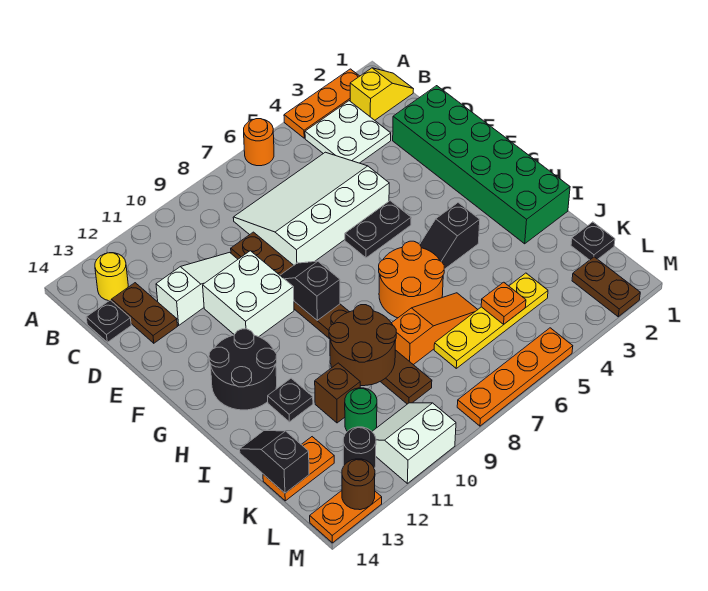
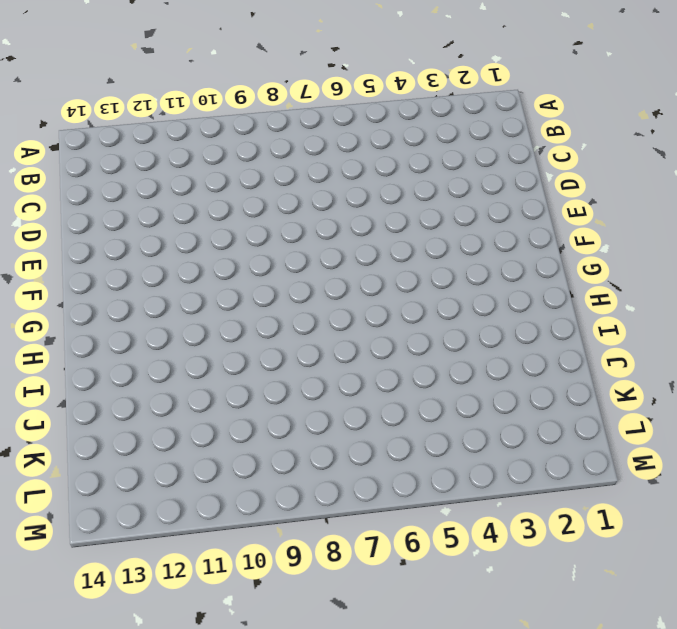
none -> orange 1x3 plate [284,69,359,138]
none -> orange 1x1 round brick [244,119,274,166]
none -> yellow 1x2 slope [350,68,413,120]
none -> white 2x2 plate [305,101,391,163]

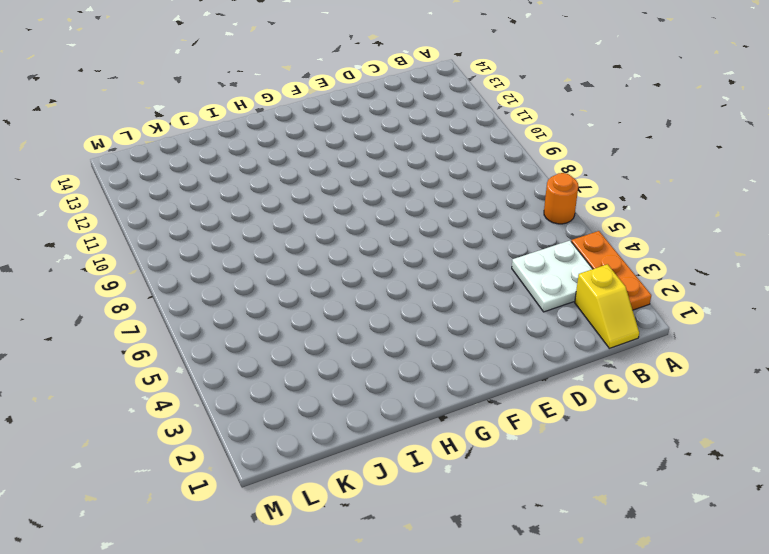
none -> yellow 1x1 round brick [95,253,128,301]
none -> white 3x4 slope [233,152,389,265]
none -> brown 1x2 plate [112,283,177,343]
none -> black 1x1 plate [86,300,131,342]

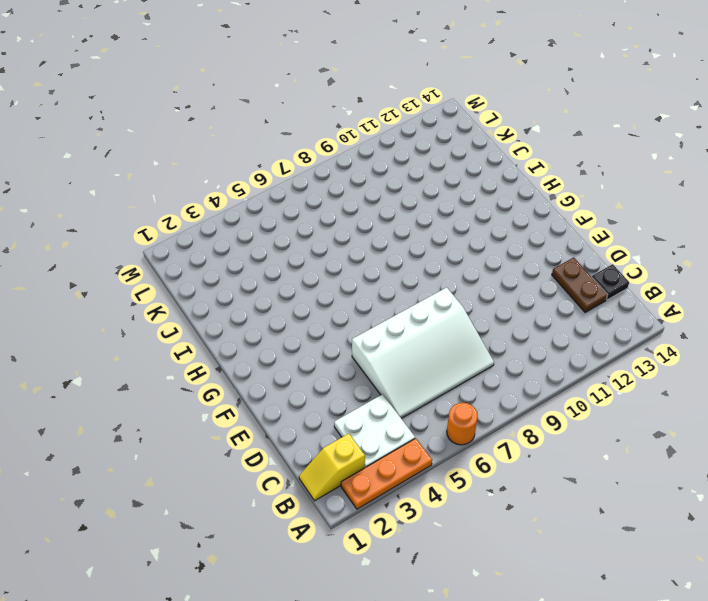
none -> yellow 1x1 round brick [95,253,128,301]
none -> green 2x6 brick [393,86,570,244]
none -> brown 1x8 plate [231,232,432,404]
none -> white 1x3 slope [156,252,238,325]

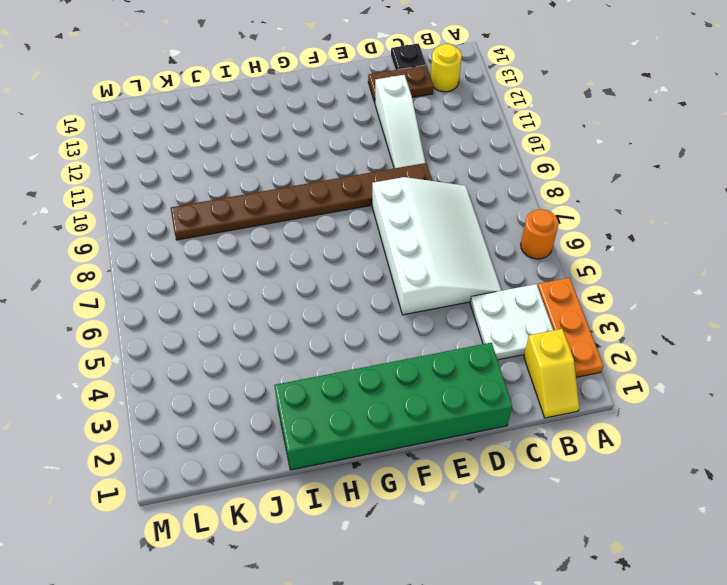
none -> white 2x2 brick [203,251,294,337]
none -> black 1x2 plate [345,201,411,258]
none -> black 2x2 round brick [209,329,277,410]
none -> black 1x2 slope [420,203,480,269]

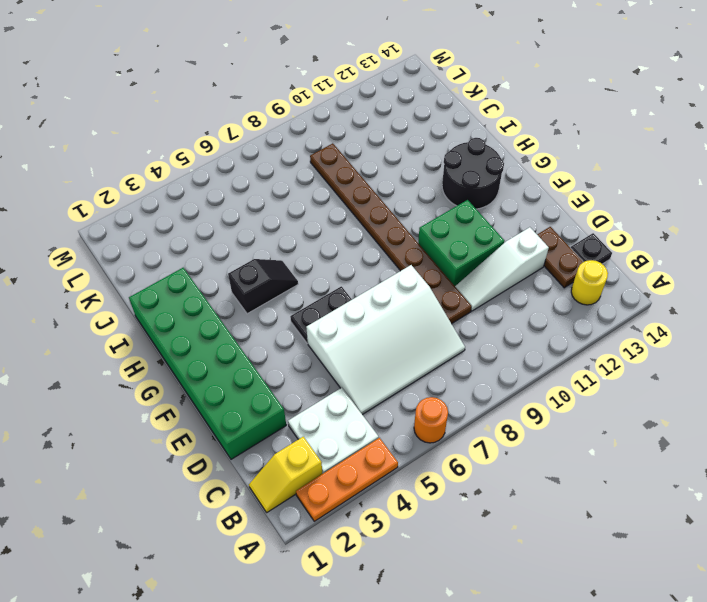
green 2x2 brick [418,200,505,286] -> white 2x2 brick [203,251,294,337]
none -> orange 2x2 round brick [379,241,444,318]
none -> black 1x1 plate [268,378,313,422]
none -> orange 1x3 slope [392,293,478,365]
none -> brown 1x1 brick [315,363,360,423]

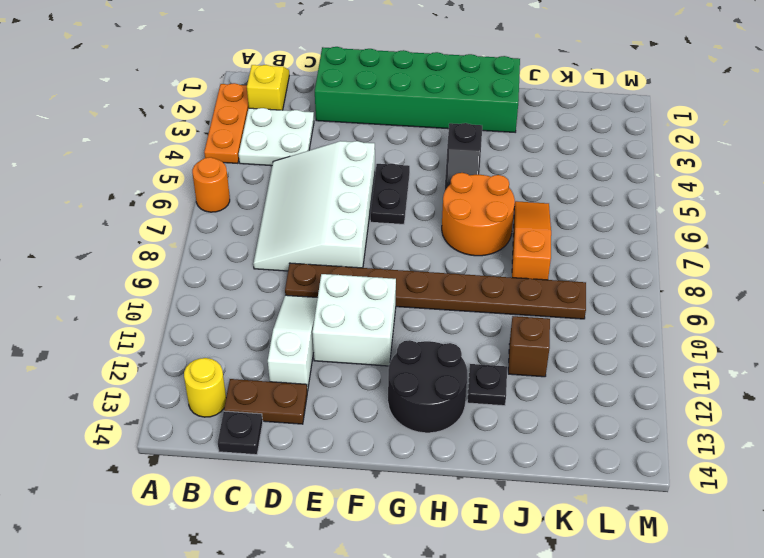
none -> black 1x1 plate [571,222,615,260]
none -> yellow 1x4 plate [434,273,548,368]
none -> green 1x1 round brick [345,388,377,431]
none -> orange 1x2 plate [263,437,334,501]

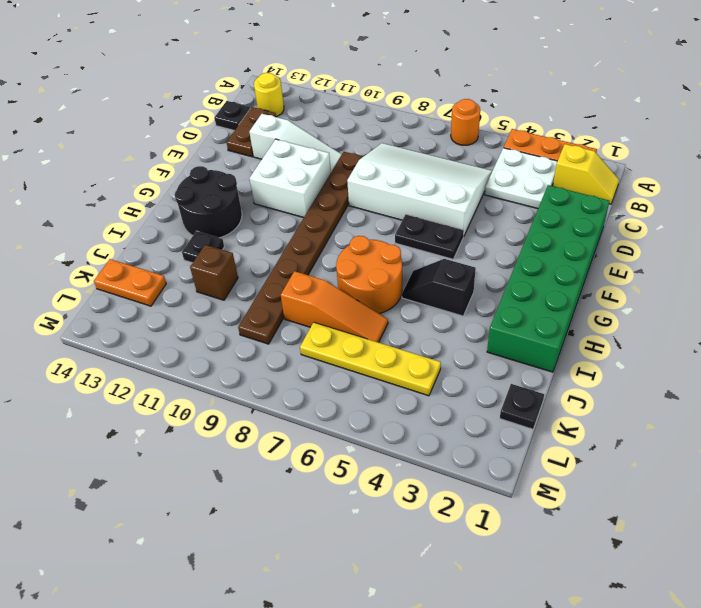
none -> green 1x1 round brick [345,388,377,431]
none -> brown 1x2 plate [572,257,640,317]
none -> white 2x2 slope [372,403,456,483]
none -> black 1x1 round brick [343,427,376,469]

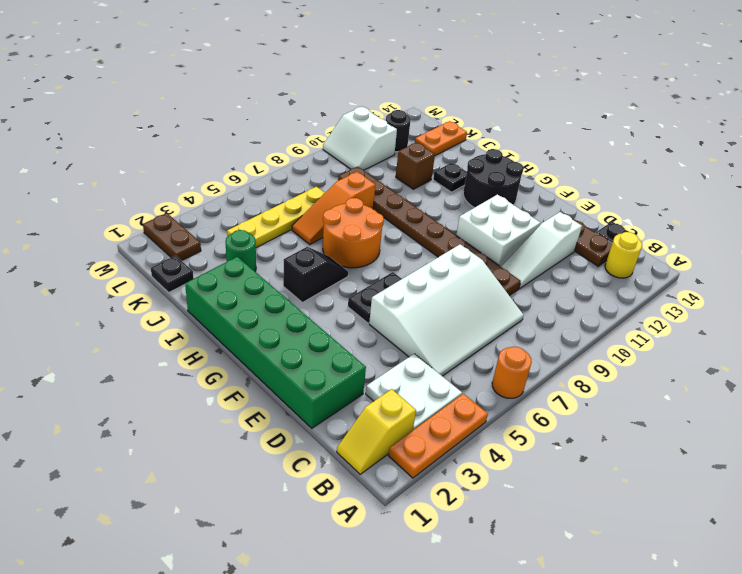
green 1x1 round brick [226,230,256,271] -> green 1x1 round brick moved to [345,388,377,431]
white 2x2 slope [323,107,397,170] -> white 2x2 slope turned to [372,403,456,483]
none -> orange 1x4 plate [457,328,573,426]
none -> orange 1x2 plate [310,491,382,543]
none -> black 1x2 slope [280,261,340,320]
none -> brown 2x2 round brick [329,305,396,386]

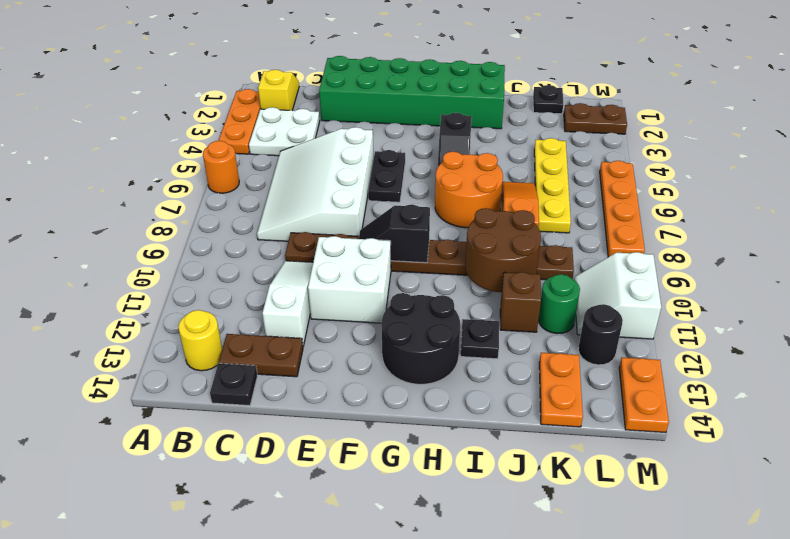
none -> black 1x2 slope [240,431,309,493]
none -> orange 1x1 plate [481,282,526,324]
none -> brown 1x1 round brick [342,459,375,510]

